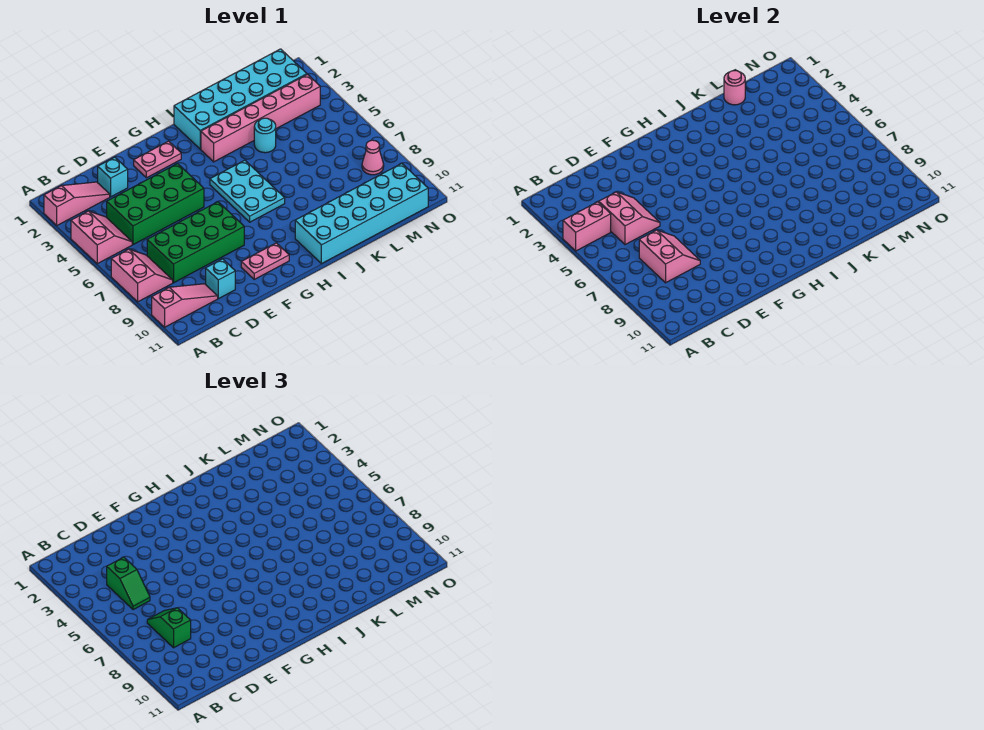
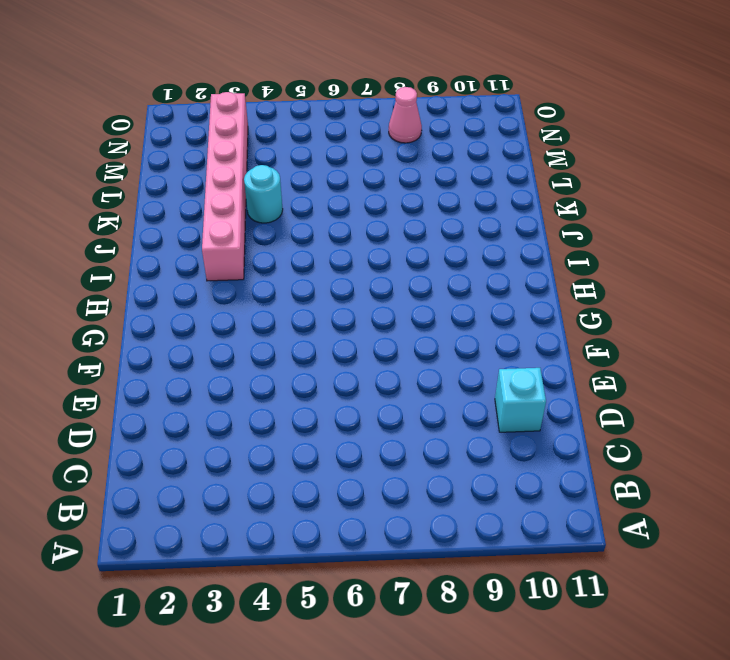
none -> pink 1x3 slope [44,182,110,225]
none -> pink 2x2 slope [71,211,132,264]
none -> pink 2x2 slope [111,249,173,302]

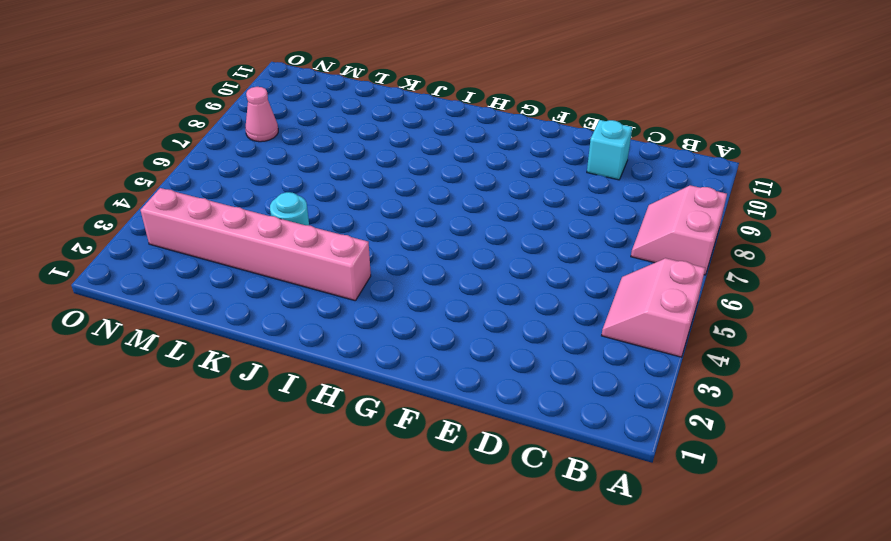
none -> pink 1x3 slope [44,182,110,225]
none -> pink 1x3 slope [152,284,218,327]
none -> green 2x4 brick [107,164,204,245]

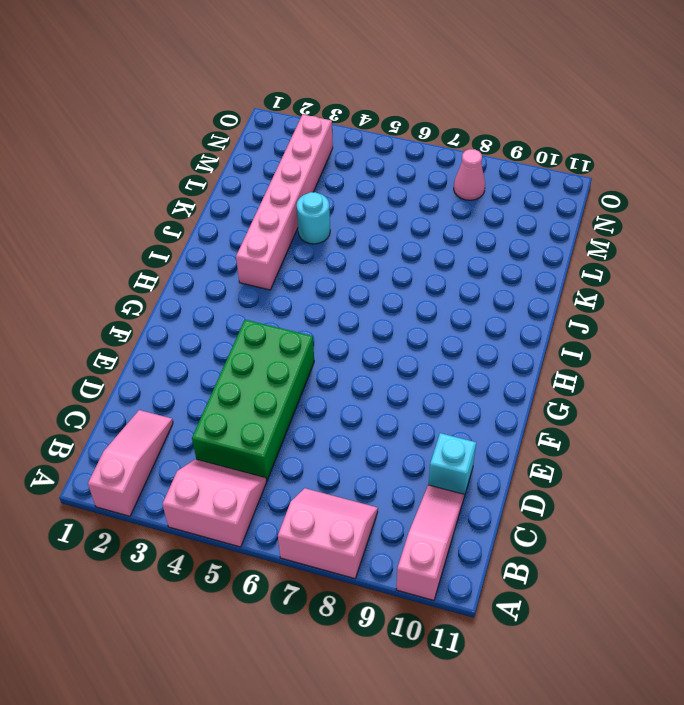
none -> green 2x4 brick [147,202,244,283]
none -> cyan 1x1 brick [98,157,128,197]
none -> pink 1x2 plate [134,141,181,178]

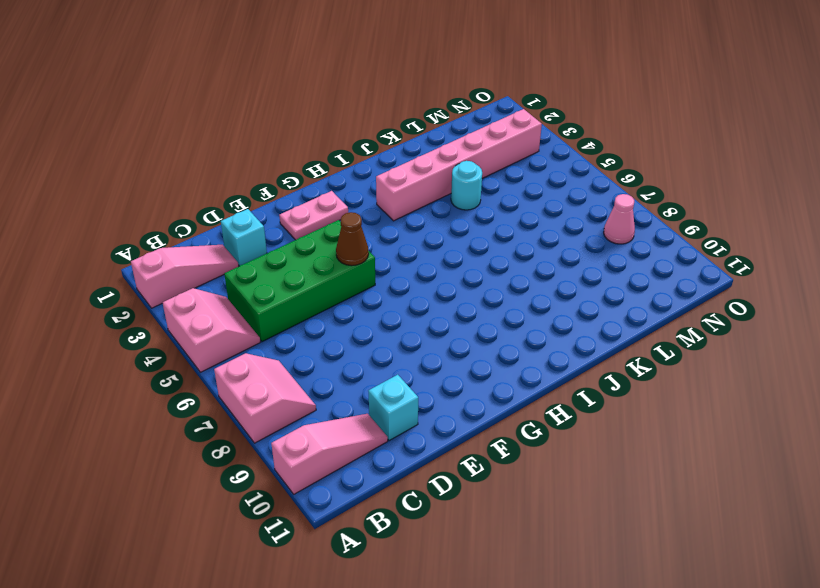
brown 1x1 cone [336,212,369,266] -> none
none -> green 2x4 brick [147,202,244,283]
none -> pink 1x2 plate [241,243,289,279]
none -> cyan 2x3 plate [210,160,285,222]

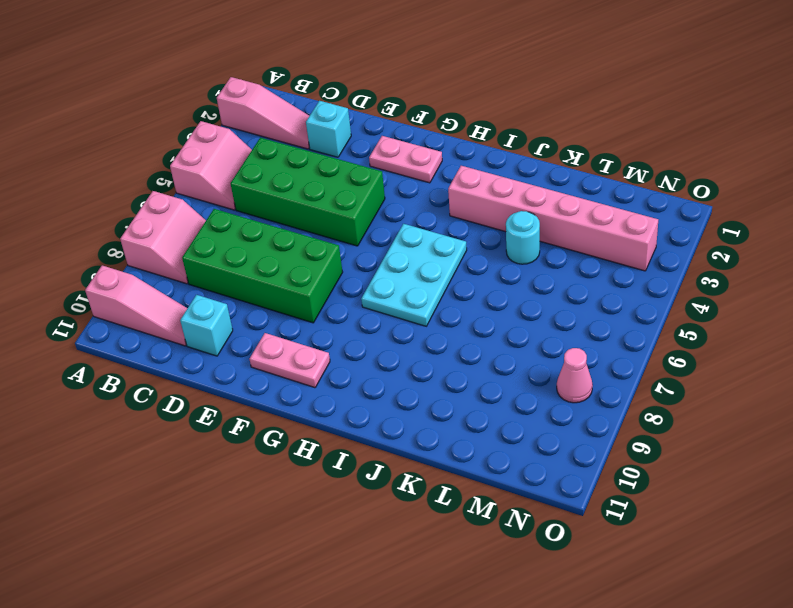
none -> cyan 2x6 brick [174,49,307,149]
none -> cyan 2x6 brick [295,164,428,264]
none -> pink 1x2 brick [563,202,611,251]

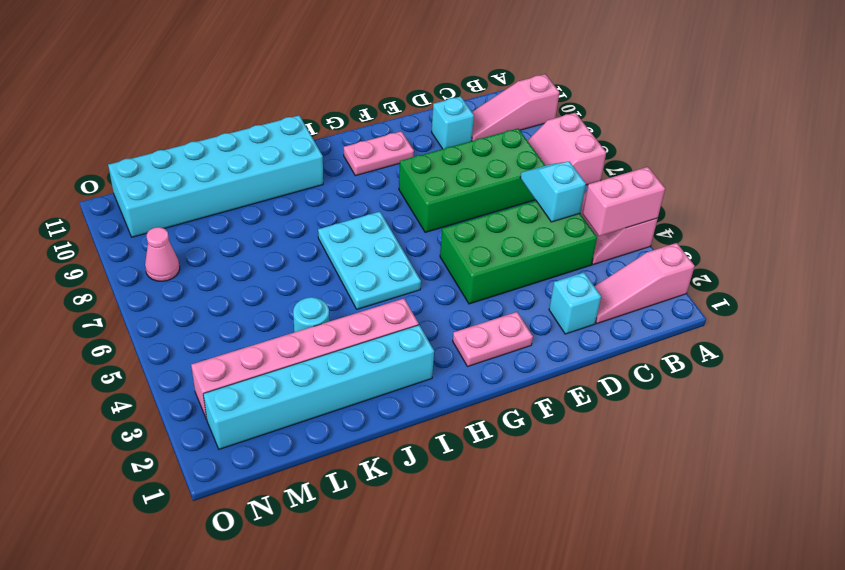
cyan 1x2 slope [520,162,586,222] -> pink 2x2 slope [599,192,660,245]
cyan 1x6 brick [203,325,434,449] -> cyan 2x6 brick [174,49,307,149]
none -> pink 2x2 slope [639,230,700,283]
none -> pink 1x1 round brick [724,71,745,105]
none -> green 1x2 slope [107,557,150,610]

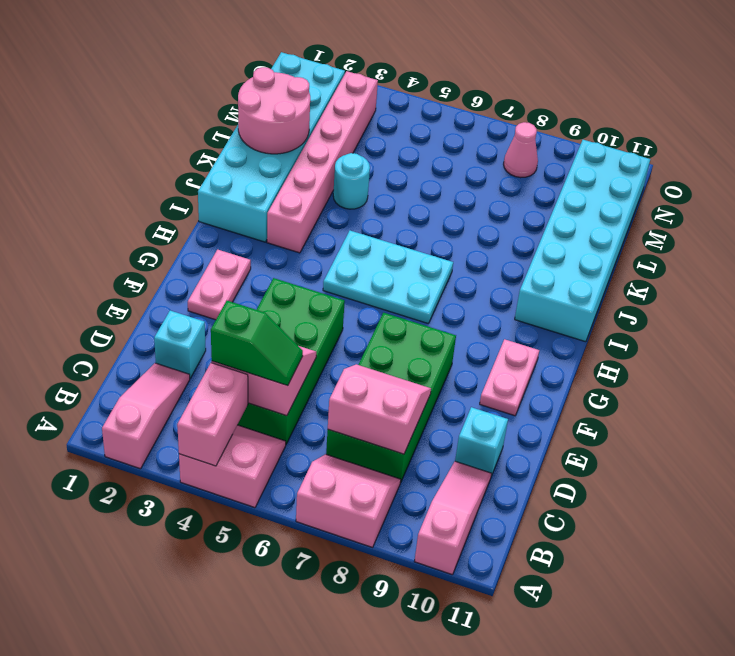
pink 2x2 round brick [238,67,310,154] -> pink 1x1 round brick [724,71,745,105]
none -> green 1x2 slope [147,608,191,648]

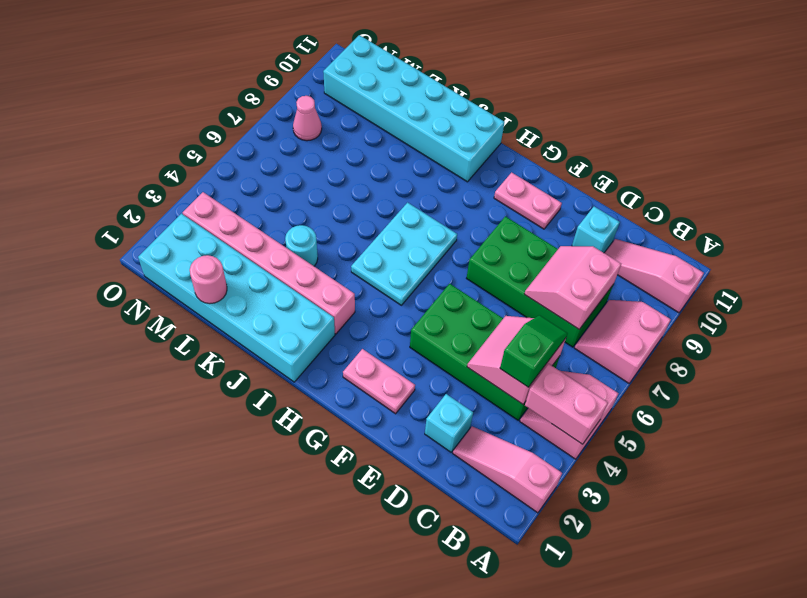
none -> green 1x2 slope [147,608,191,648]

